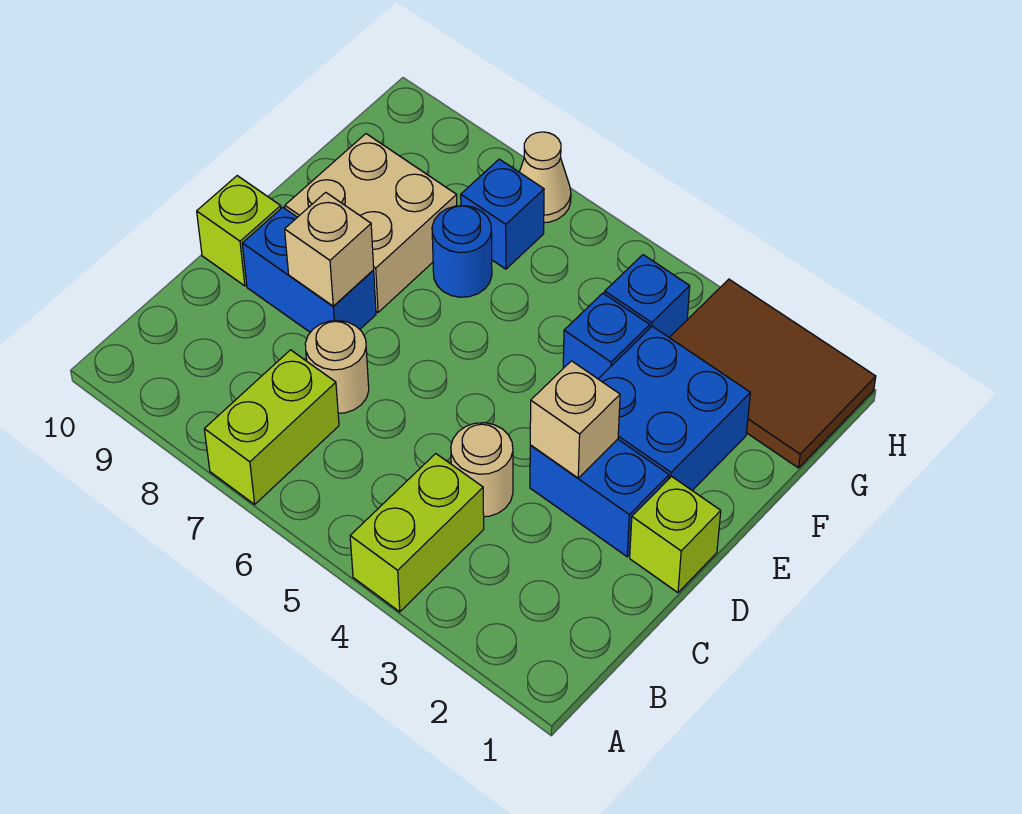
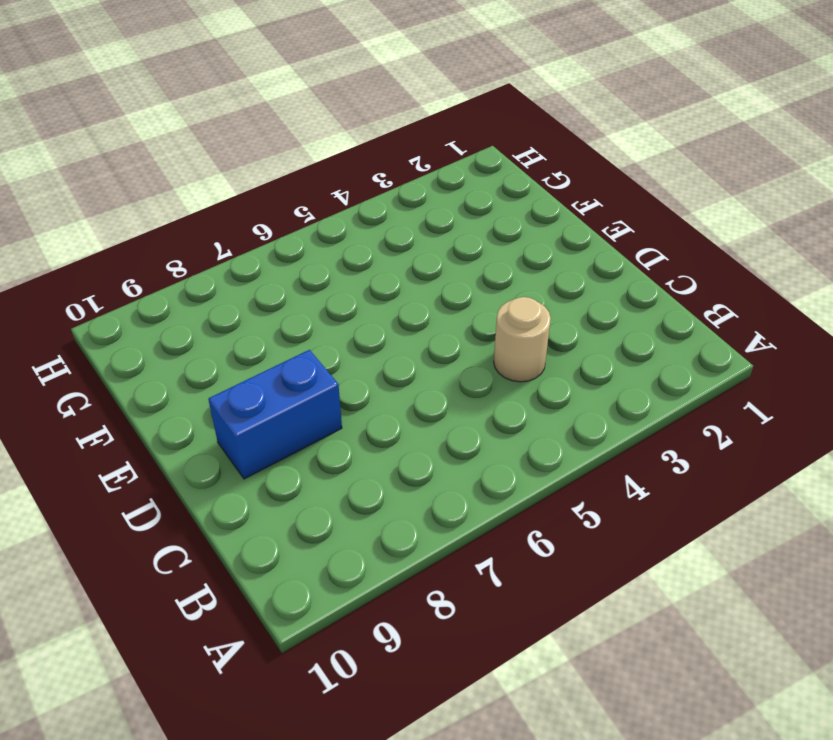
none -> lime 1x2 brick [350,454,484,612]
none -> lime 1x2 brick [204,350,339,504]
none -> tan 1x1 round brick [305,320,369,413]

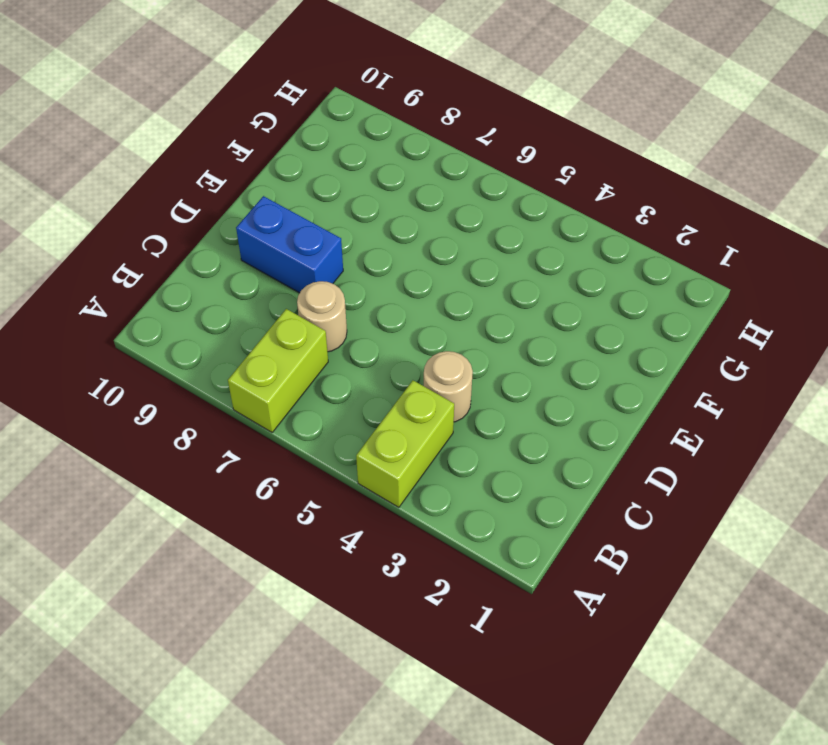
none -> lime 1x1 brick [630,476,721,593]
none -> blue 1x2 brick [530,439,669,557]
none -> lime 1x1 brick [197,176,281,286]

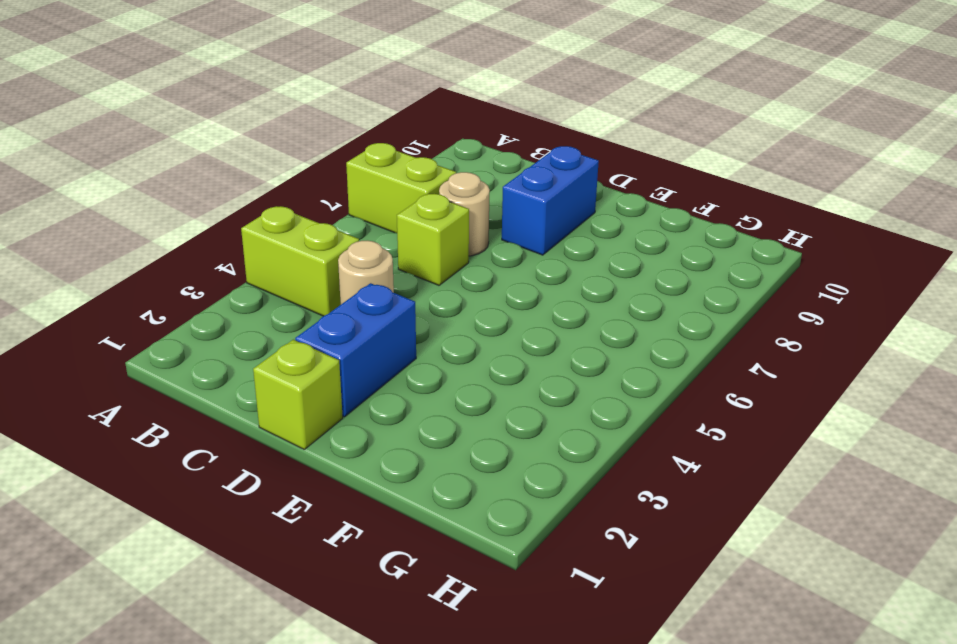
lime 1x1 brick [397,194,469,285] -> lime 1x1 brick moved to [197,176,281,286]
none -> blue 2x2 brick [599,326,750,490]
none -> tan 2x2 brick [285,134,457,312]
none -> blue 1x1 brick [563,293,650,379]

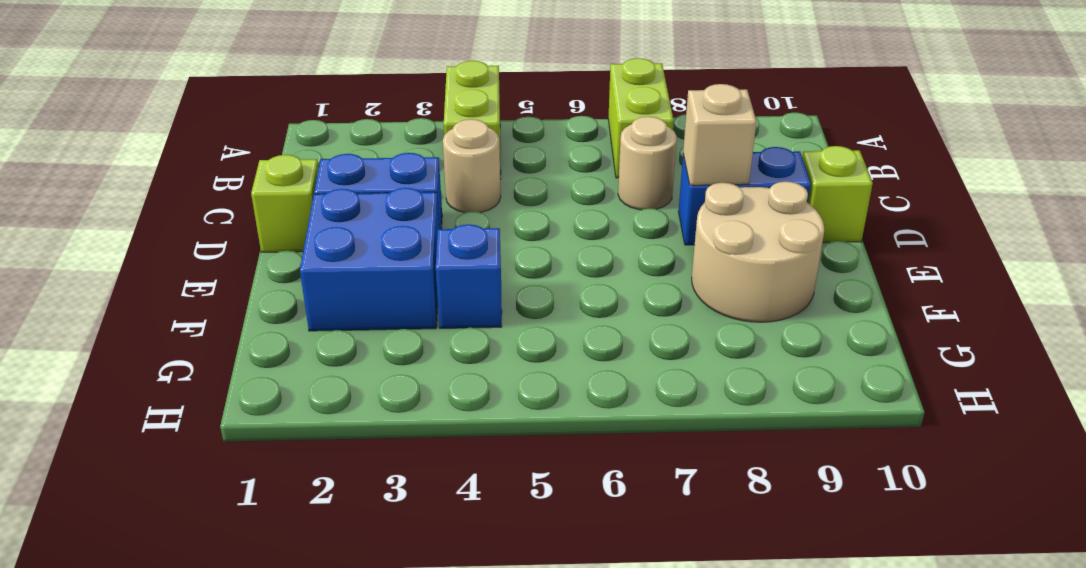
tan 2x2 round brick [692,181,824,322] -> tan 2x2 brick [285,134,457,312]
none -> blue 1x1 round brick [432,206,492,297]
none -> brown 2x3 tile [669,279,876,468]
none -> blue 1x1 brick [605,255,690,337]

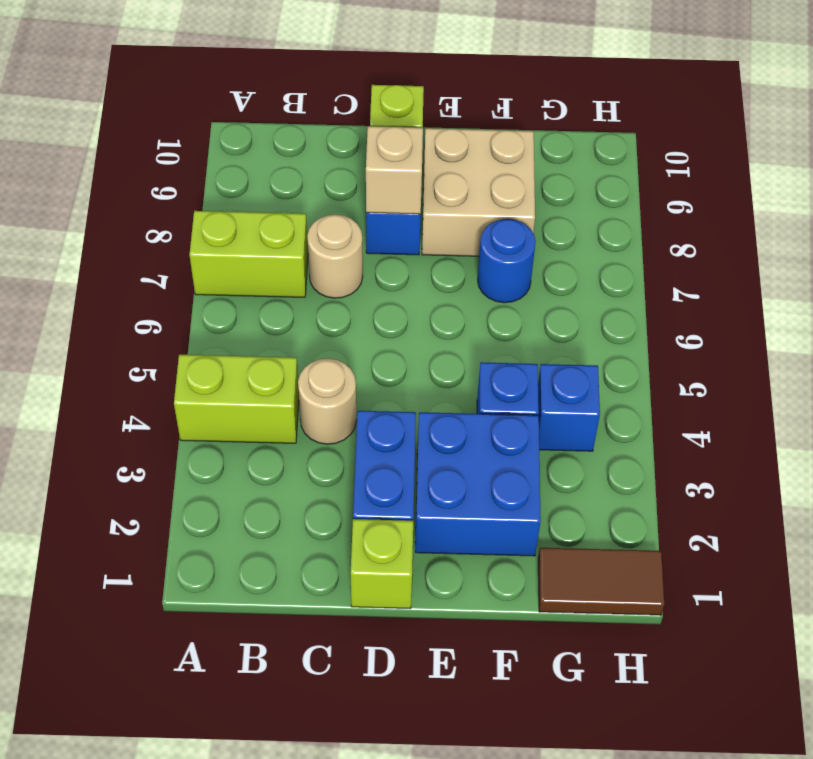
brown 1x2 tile [538,548,664,615] -> brown 2x3 tile [669,279,876,468]
none -> blue 1x1 brick [461,159,544,269]
none -> tan 1x1 cone [520,132,571,223]
none -> tan 1x1 brick [530,361,620,478]

